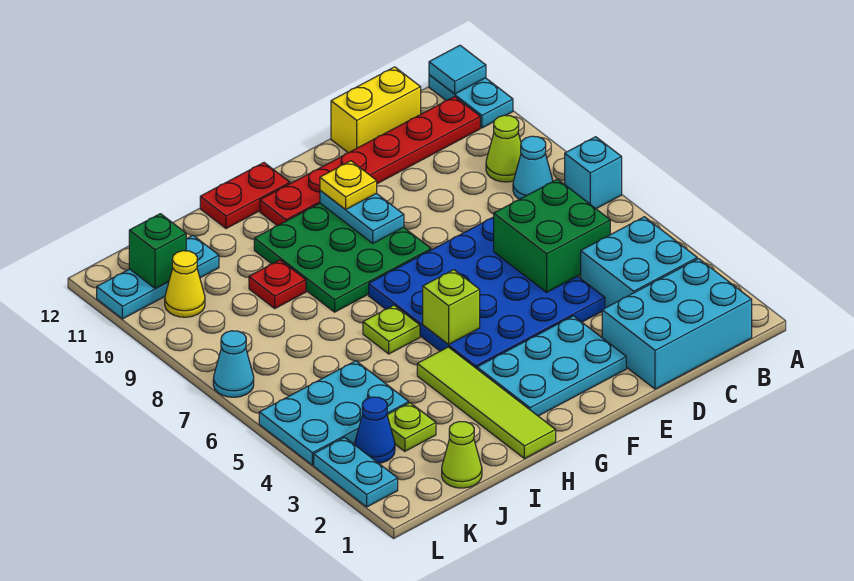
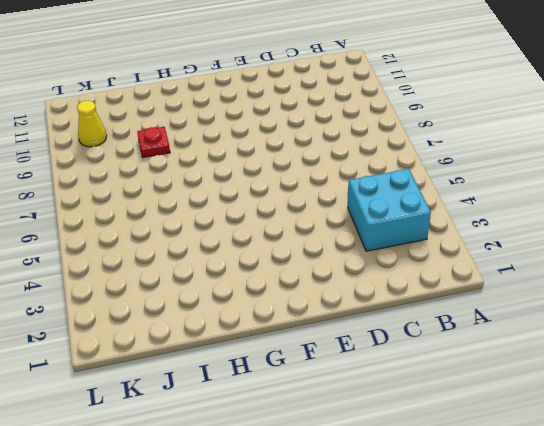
none -> cyan 1x1 brick [565,137,622,209]
none -> cyan 1x2 plate [429,75,513,128]
none -> cyan 2x3 brick [602,259,752,389]

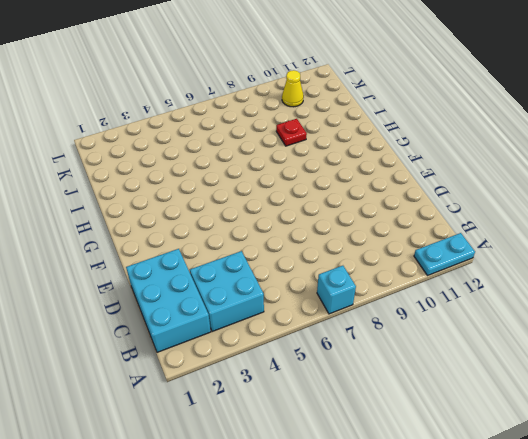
none -> cyan 1x1 cone [513,136,553,199]
none -> lime 1x1 cone [486,115,521,182]
none -> red 1x6 plate [260,97,480,226]

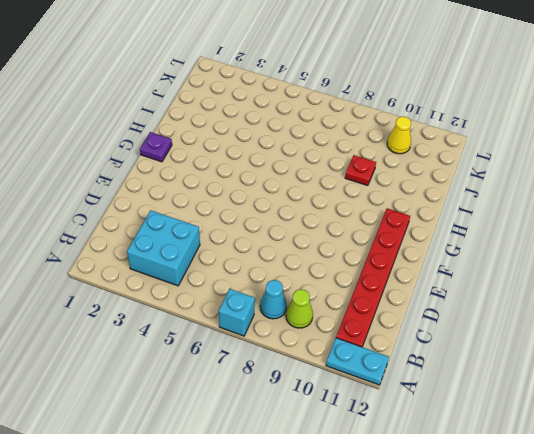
purple 1x1 plate [140,132,172,162] -> none
none -> cyan 2x3 brick [602,259,752,389]
none -> yellow 1x2 brick [331,67,421,153]
none -> blue 4x4 plate [369,217,605,369]

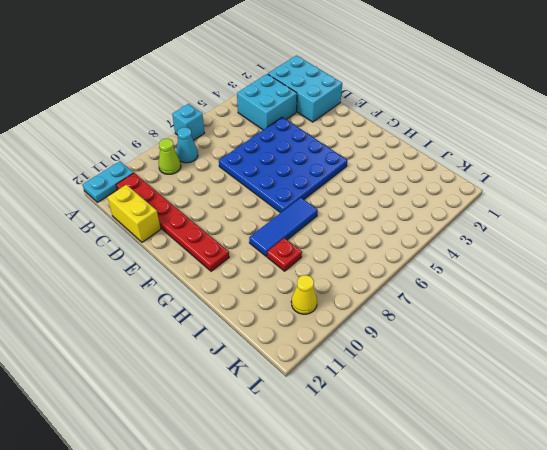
blue 1x3 tile [249,198,318,256] -> green 3x3 plate [254,203,431,312]
none -> cyan 2x3 plate [477,316,626,416]
none -> red 1x2 plate [200,163,290,229]
none -> lime 1x4 tile [417,347,556,459]

